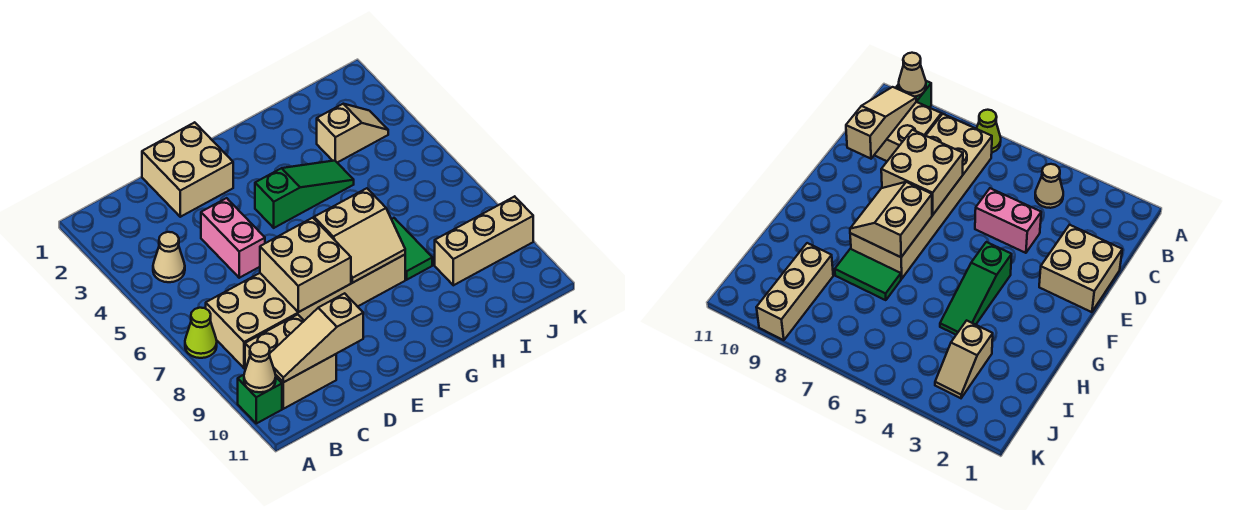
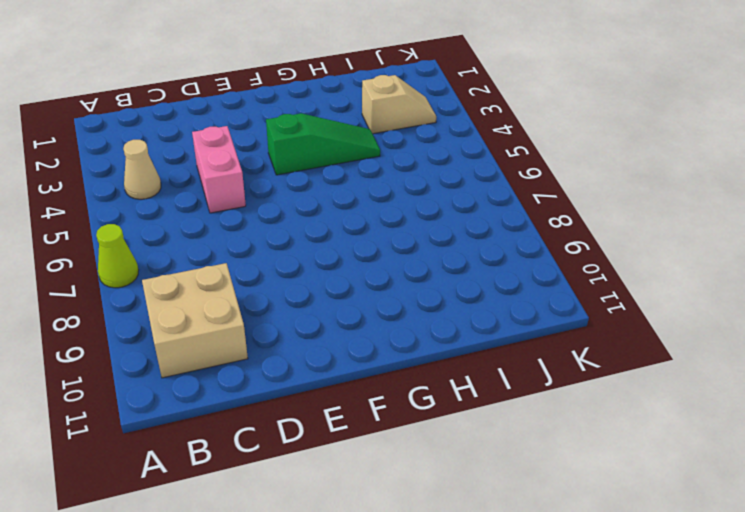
none -> green 1x1 brick [238,375,282,423]
none -> tan 2x6 brick [206,255,405,368]
none -> tan 2x2 brick [142,122,233,217]

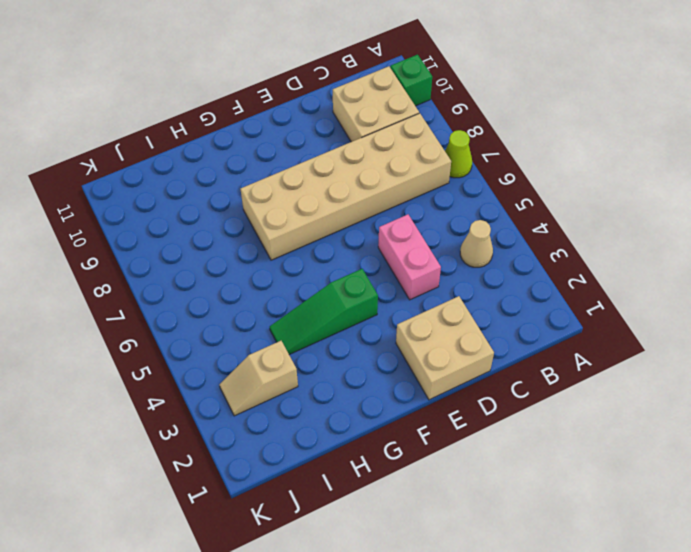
none -> green 1x2 tile [392,218,432,280]
none -> tan 1x3 brick [435,196,533,285]
none -> tan 1x1 cone [244,342,276,392]

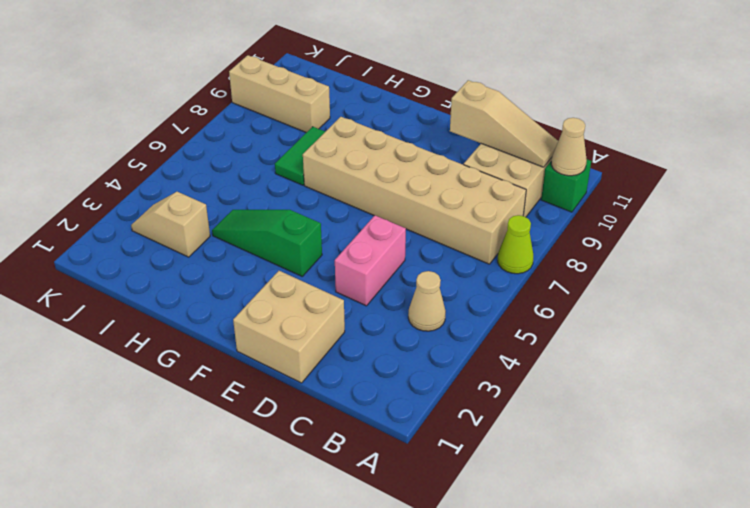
none -> tan 2x2 brick [260,218,351,312]
none -> tan 2x2 slope [314,188,405,283]

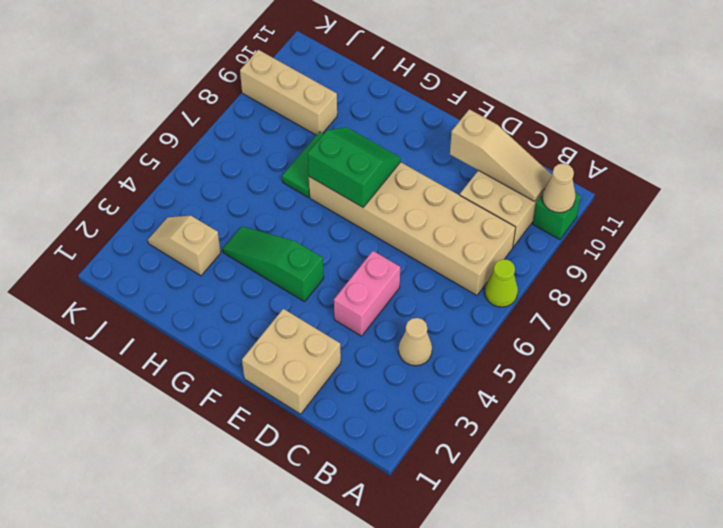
green 2x2 slope [308,127,401,207] -> tan 2x2 slope [314,188,405,283]
none -> tan 2x2 brick [260,218,351,312]

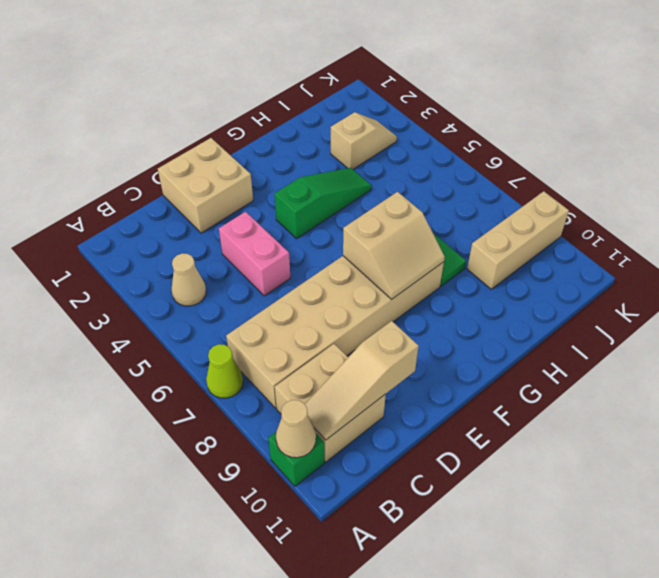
none -> tan 2x2 brick [260,218,351,312]

